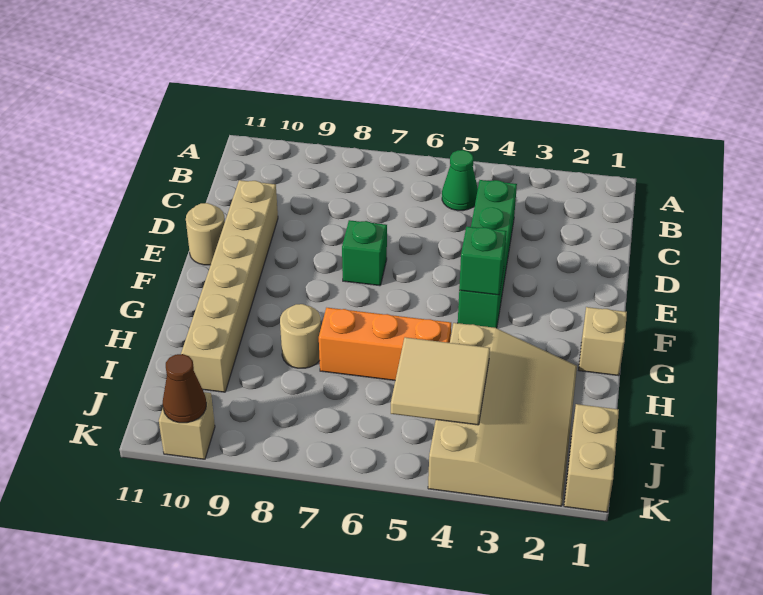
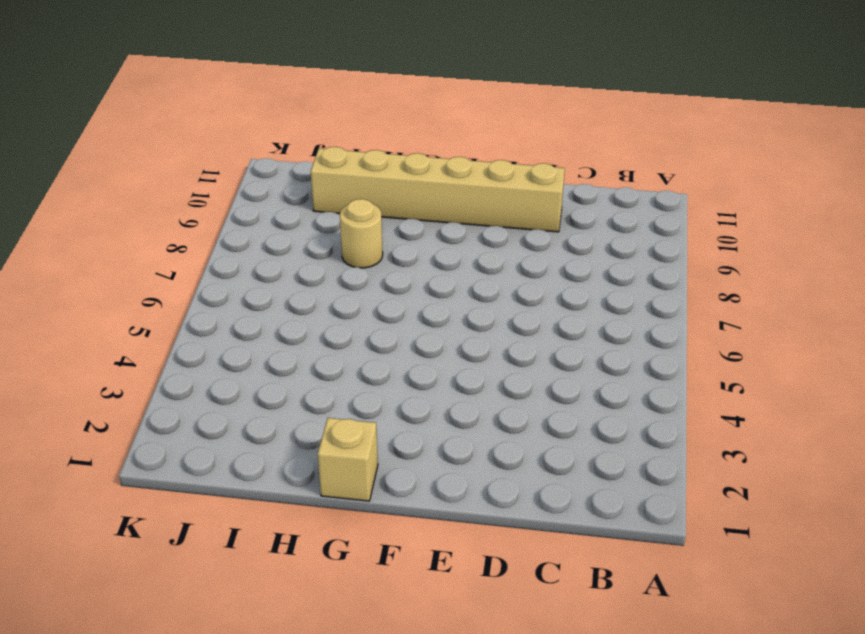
none -> green 1x1 cone [442,150,478,211]
none -> green 1x4 brick [458,180,517,328]
none -> green 1x1 brick [342,220,387,286]

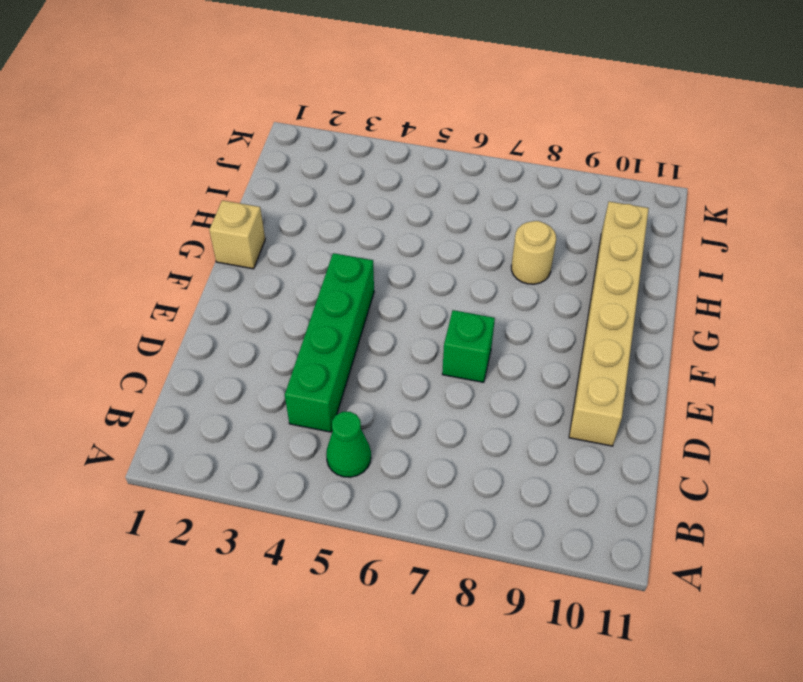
none -> tan 1x1 round brick [186,203,225,265]
none -> tan 3x4 slope [428,323,577,506]
none -> orange 1x3 brick [319,308,451,380]

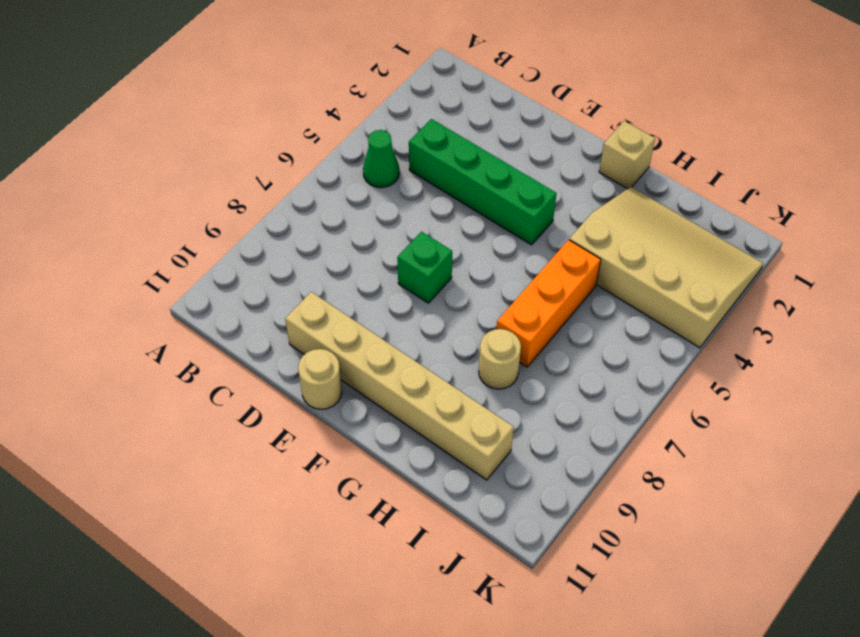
none -> tan 1x2 brick [564,404,619,512]
none -> tan 1x1 brick [159,392,215,459]
none -> green 1x1 brick [459,226,507,295]

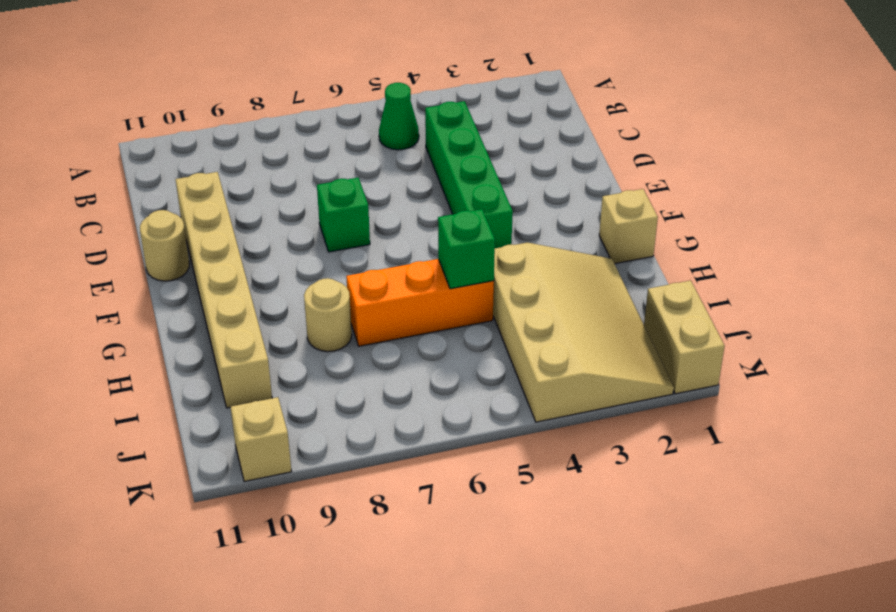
green 1x1 brick [438,209,495,289] -> green 1x1 brick moved to [459,226,507,295]
none -> tan 2x2 tile [391,337,490,425]
none -> brown 1x1 cone [163,354,206,423]

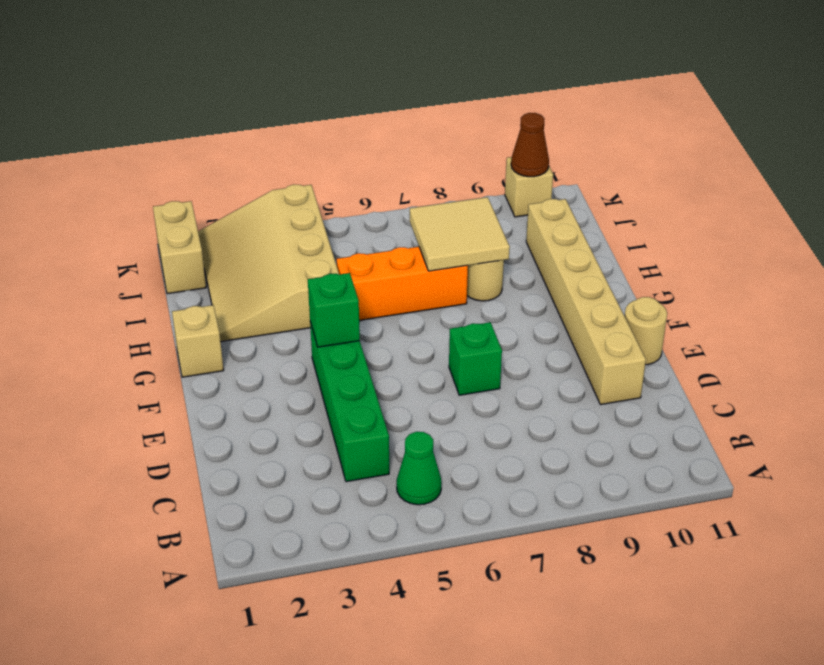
tan 2x2 tile [410,197,510,271] -> tan 2x2 tile moved to [391,337,490,425]

